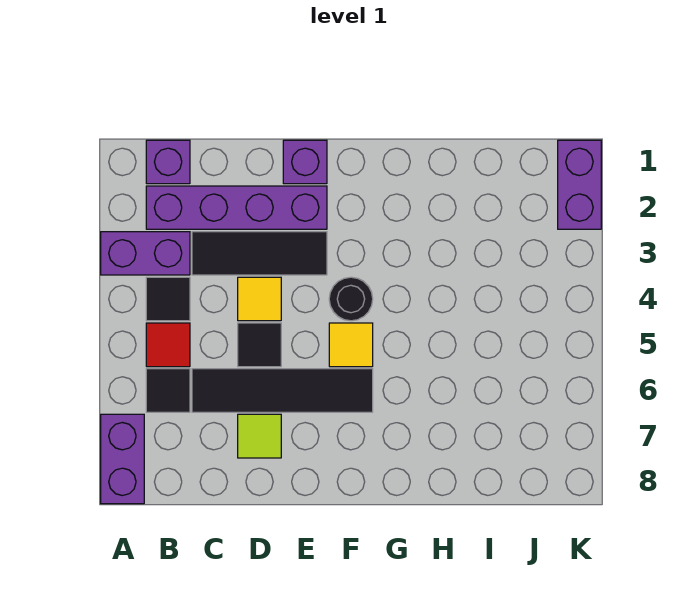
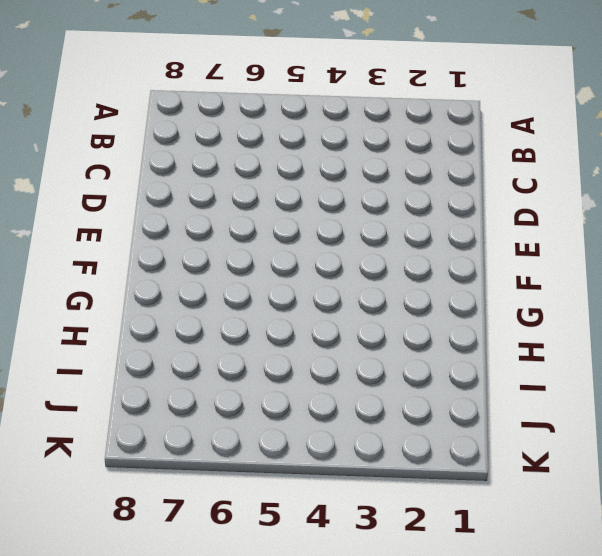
none -> purple 1x2 brick [101,232,190,275]
none -> purple 1x2 brick [101,414,144,504]
none -> purple 1x1 brick [146,140,190,184]

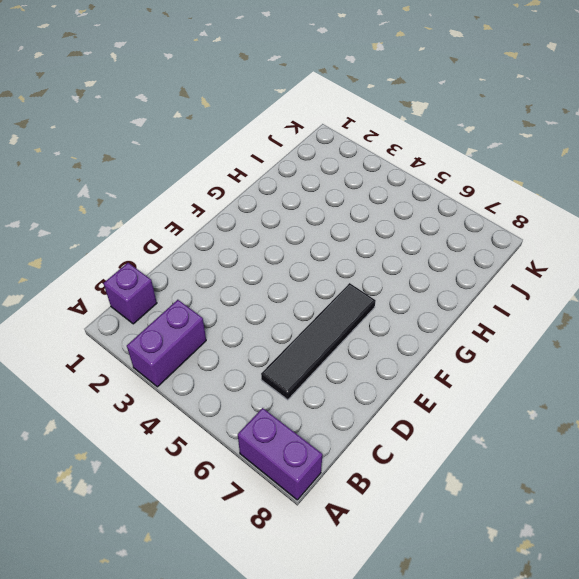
none -> purple 1x4 brick [146,186,327,229]
none -> black 1x1 tile [146,277,190,321]
none -> red 1x1 tile [146,323,190,367]

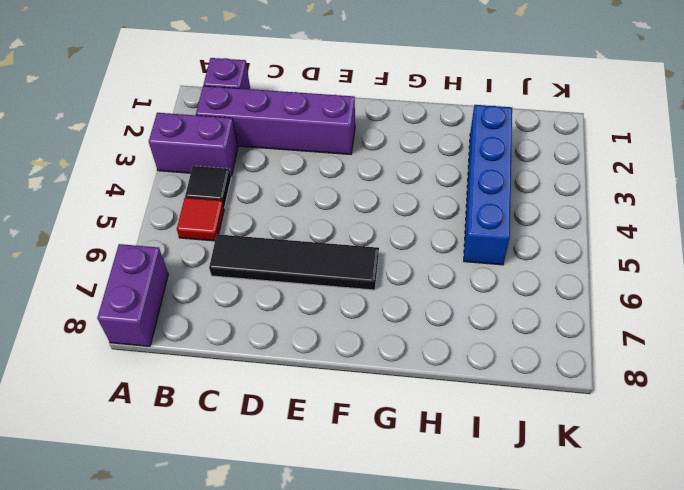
blue 1x4 brick [464,105,512,265] -> none
none -> black 1x1 tile [146,369,190,412]
none -> black 1x3 tile [192,232,327,275]
none -> yellow 1x1 tile [238,277,281,321]

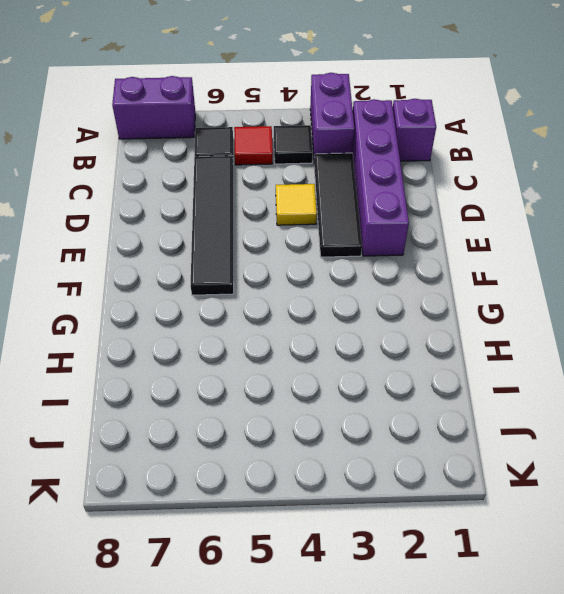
none -> black 1x1 tile [238,323,281,367]
none -> lime 1x1 tile [238,414,281,458]
none -> purple 1x1 brick [283,140,327,184]

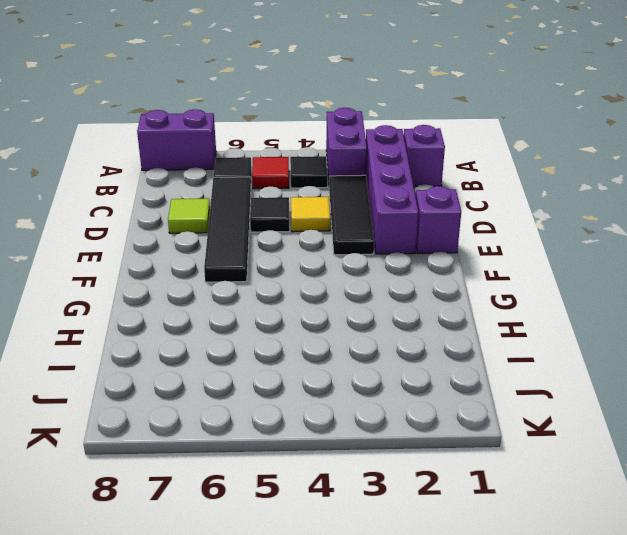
none -> black 1x1 round brick [329,277,373,321]
none -> yellow 1x1 tile [329,323,373,367]
none -> purple 1x2 brick [558,140,601,229]

